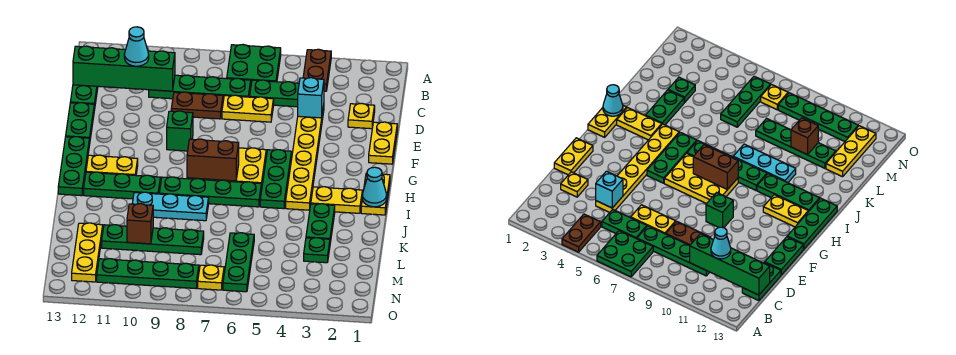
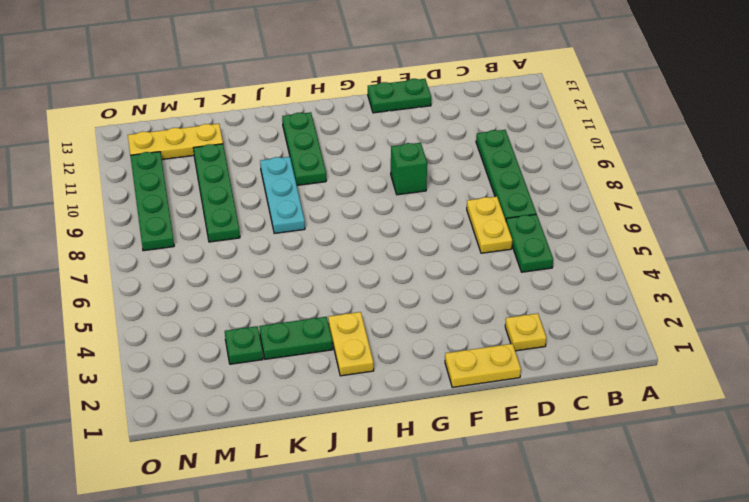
none -> brown 1x2 plate [303,49,331,91]
none -> green 2x2 plate [227,45,281,83]
none -> green 1x2 plate [70,85,98,110]
none -> yellow 1x6 plate [286,105,324,210]

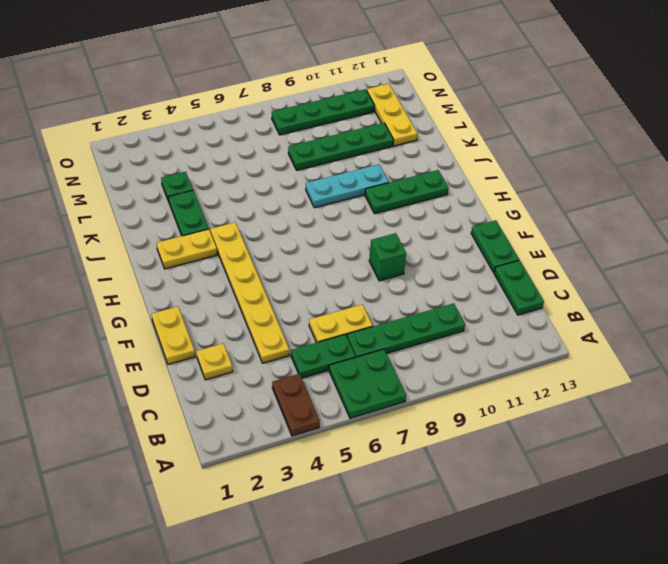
none -> brown 1x2 plate [171,92,223,119]
none -> green 1x3 plate [260,150,292,209]
none -> yellow 2x3 plate [187,148,266,190]
none -> green 1x3 plate [58,137,90,196]

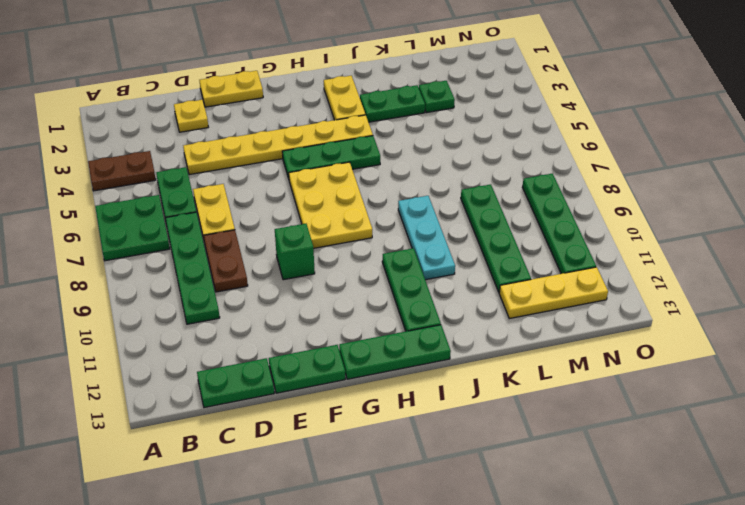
none -> yellow 1x2 plate [361,173,390,215]
none -> yellow 1x2 plate [86,155,138,175]
none -> green 1x4 plate [159,177,261,207]
none -> green 1x3 plate [223,233,254,292]

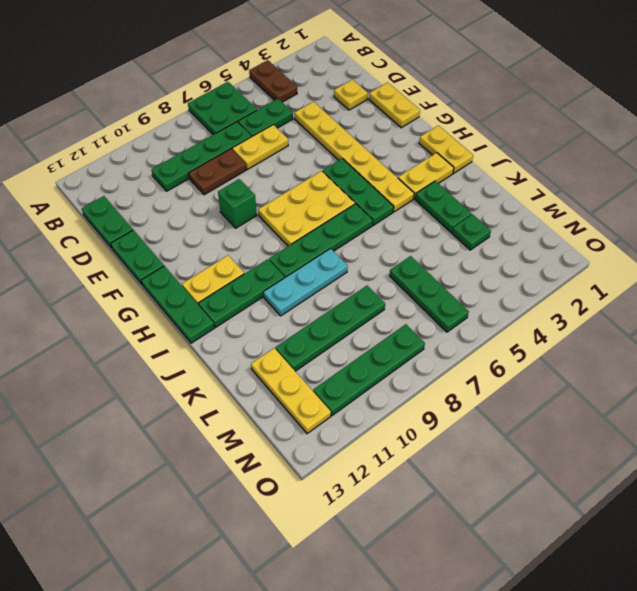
none -> yellow 1x1 plate [198,265,224,290]
none -> green 1x4 brick [73,46,175,91]
none -> cyan 1x1 brick [298,78,324,118]
none -> brown 1x2 brick [187,139,239,181]

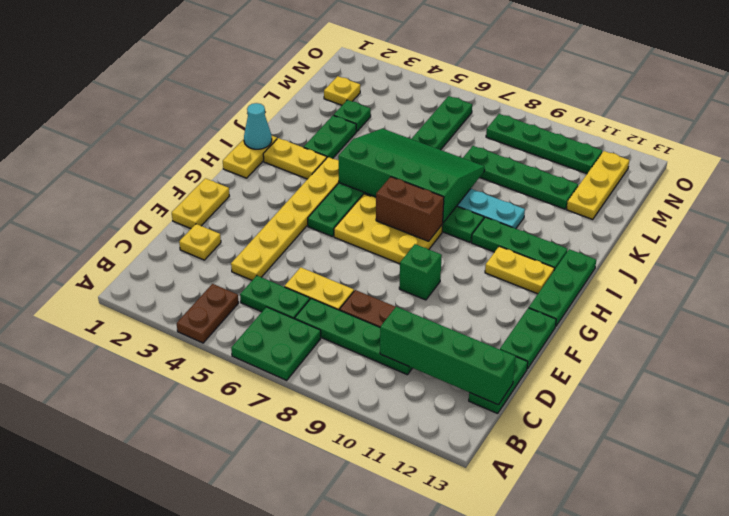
green 3x4 slope [338,129,485,223] -> none
yellow 1x1 plate [324,76,360,105] -> yellow 1x1 plate moved to [198,265,224,290]
none -> cyan 1x1 brick [298,78,324,118]
none -> brown 1x1 brick [127,204,153,244]
none -> cyan 1x1 cone [124,27,149,66]

